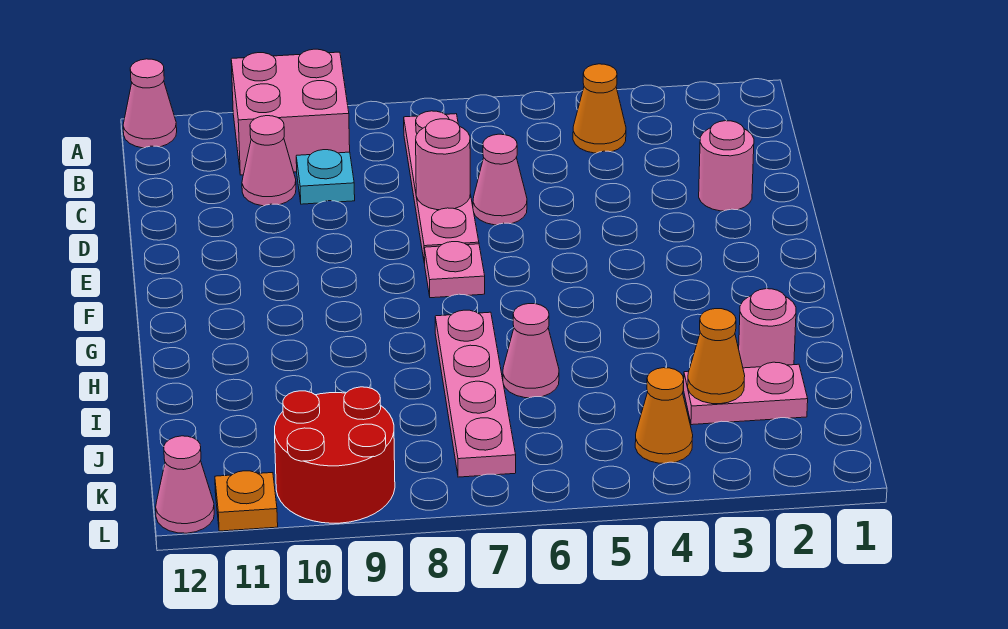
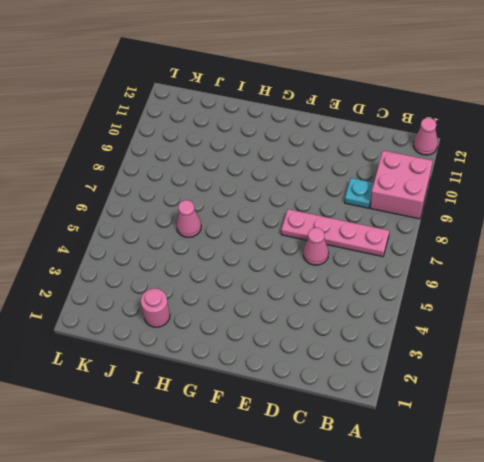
none -> orange 1x1 cone [573,64,626,153]
none -> pink 1x1 cone [242,116,296,206]
none -> pink 1x1 round brick [699,121,754,211]

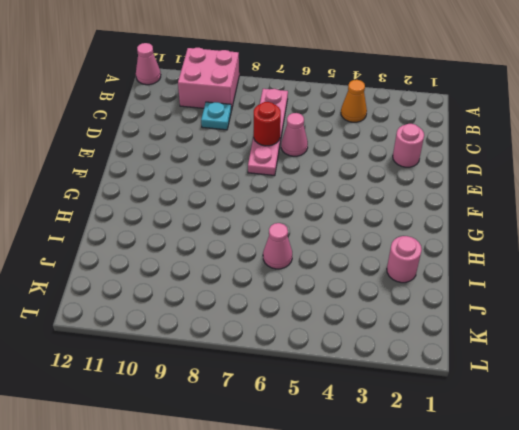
red 1x1 round brick [254,102,281,146] -> pink 1x1 round brick [416,119,470,210]
none -> pink 1x1 cone [242,116,296,206]
none -> pink 1x1 plate [424,242,485,298]
none -> pink 1x4 plate [435,310,516,477]

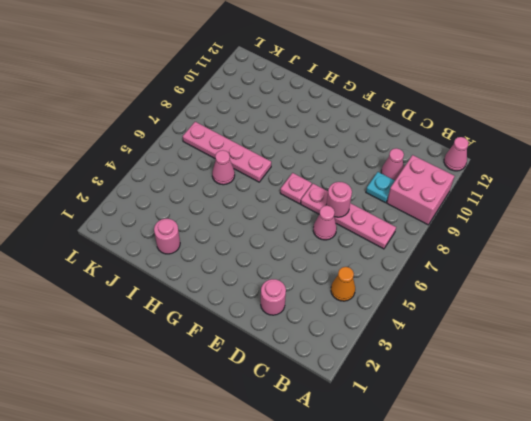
none -> pink 1x2 plate [684,362,808,425]
none -> orange 1x1 cone [635,368,693,463]
none -> red 2x2 round brick [275,387,395,523]

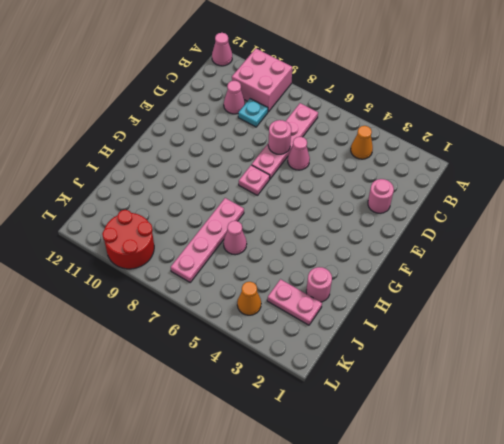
none -> orange 1x1 plate [215,471,278,531]
none -> pink 1x1 cone [156,436,214,533]
none -> orange 1x1 cone [688,309,745,404]

